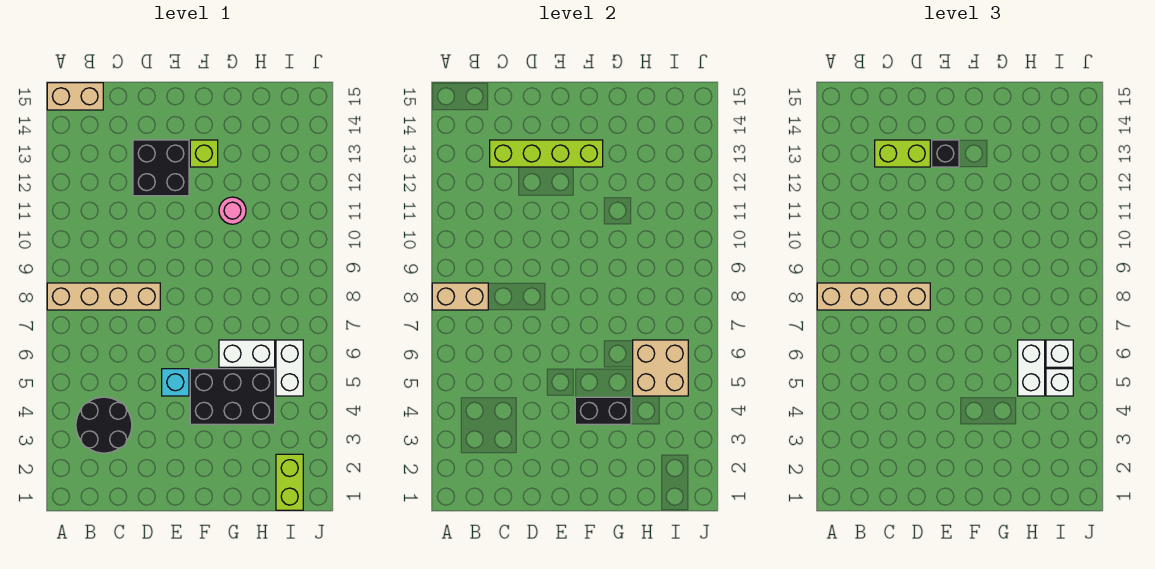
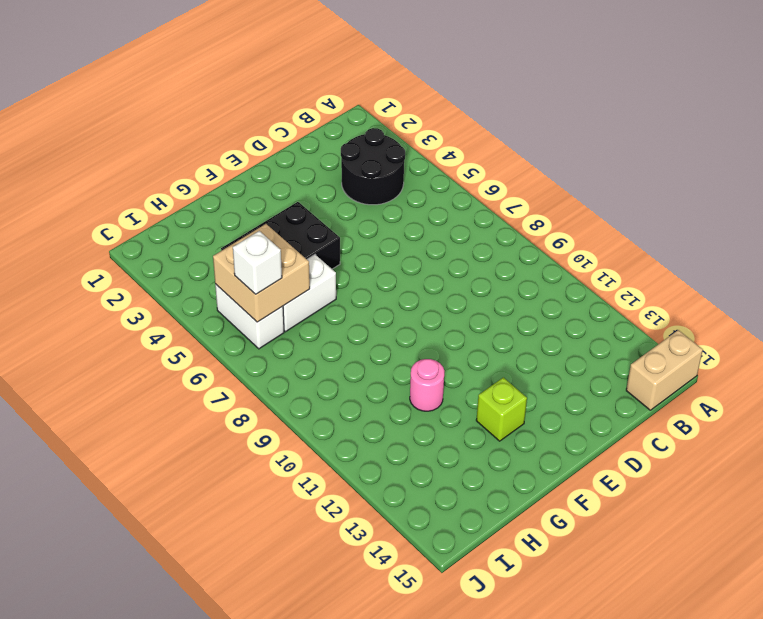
none -> tan 1x4 brick [47,283,160,310]
none -> black 2x2 brick [133,140,189,196]
none -> cyan 1x1 brick [162,369,189,396]

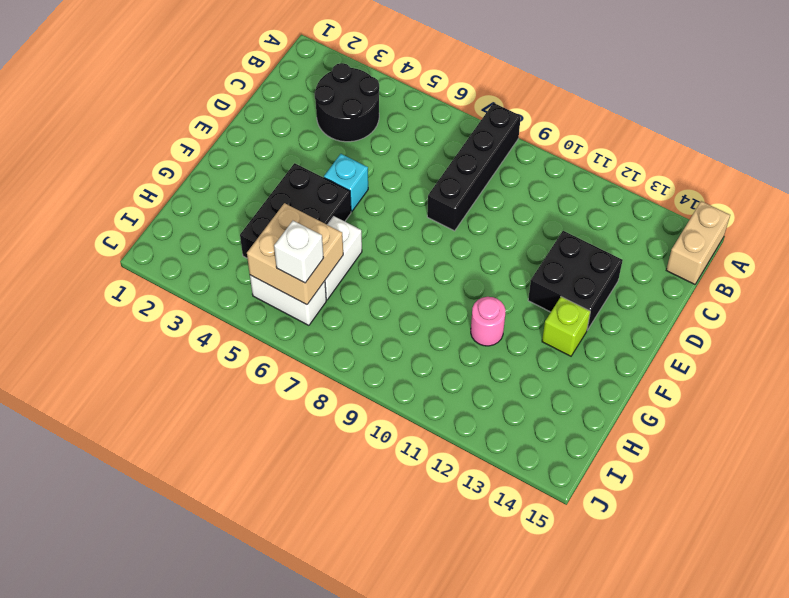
black 1x4 brick [427,103,521,231] -> tan 1x4 brick [47,283,160,310]
none -> lime 1x2 brick [276,454,303,510]
none -> tan 1x2 brick [432,283,488,310]
none -> lime 1x4 brick [490,140,603,167]

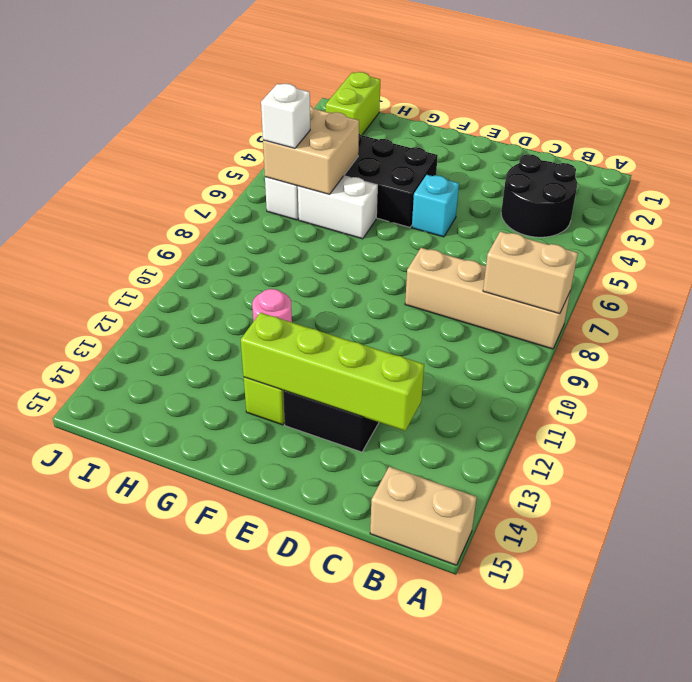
none -> black 1x2 brick [575,397,631,424]
none -> tan 1x4 brick [817,283,930,310]
none -> lime 1x2 brick [875,140,930,167]

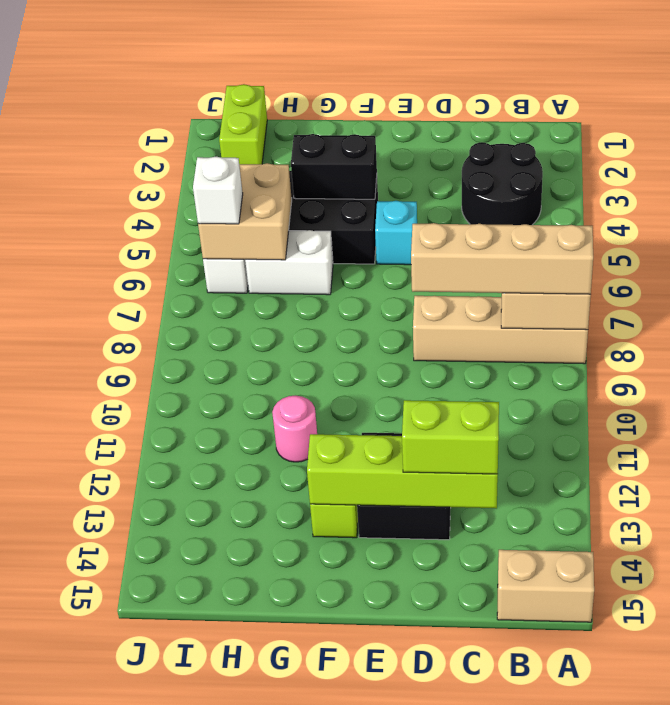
none -> black 1x1 brick [932,140,959,167]
none -> white 1x2 brick [1018,340,1045,396]
none -> white 1x1 brick [1046,369,1073,396]

